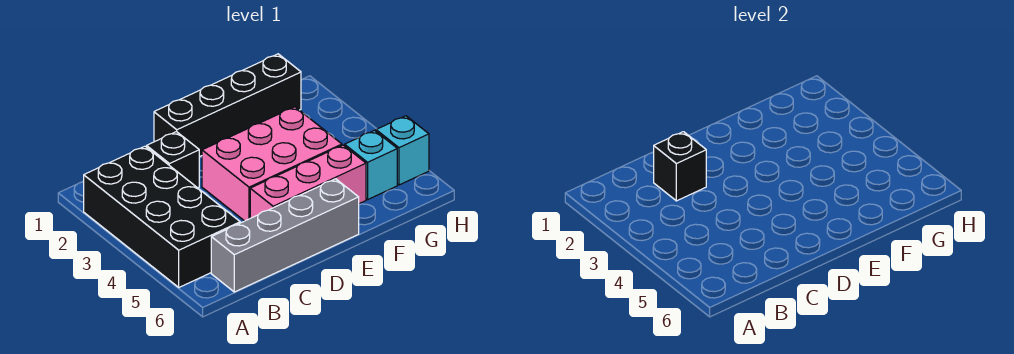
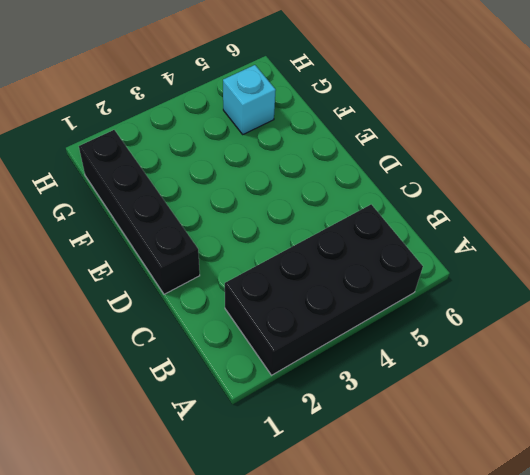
none -> grey 1x4 brick [211,179,359,292]
none -> black 1x1 brick [147,132,199,188]

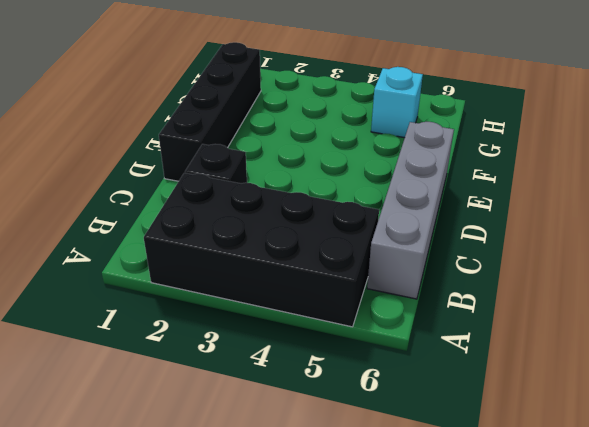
none -> pink 2x3 brick [202,107,342,221]
none -> pink 1x3 brick [250,145,366,218]

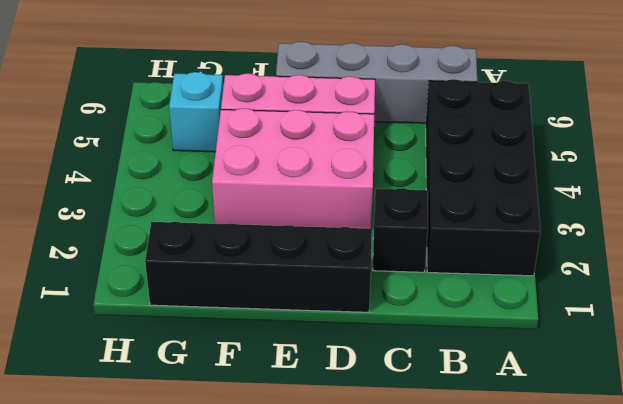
none -> cyan 1x1 brick [376,116,429,185]
none -> black 1x1 brick [654,132,706,201]

